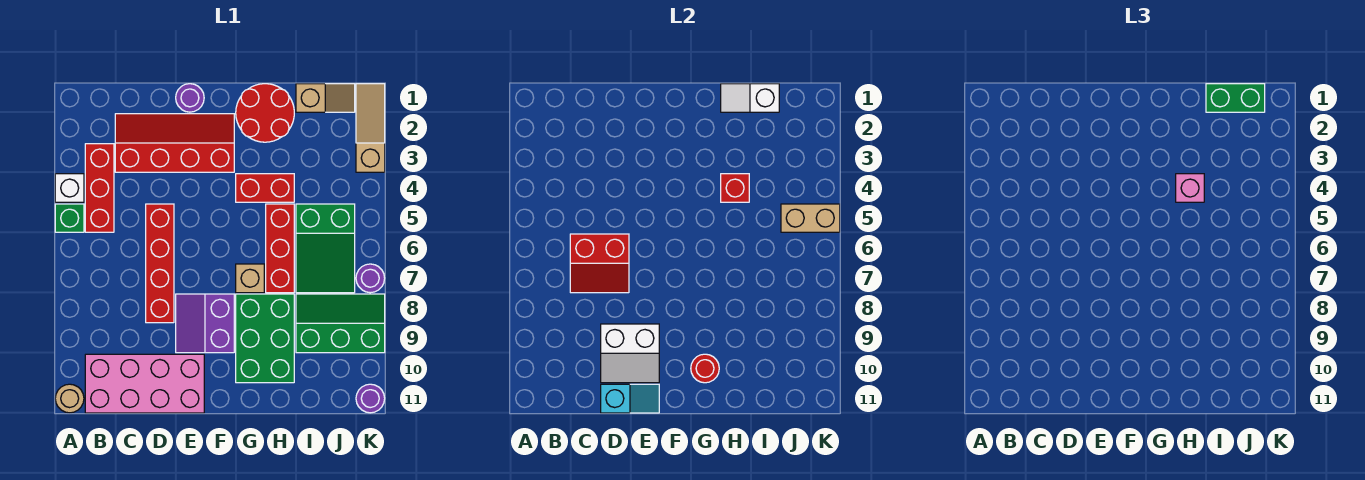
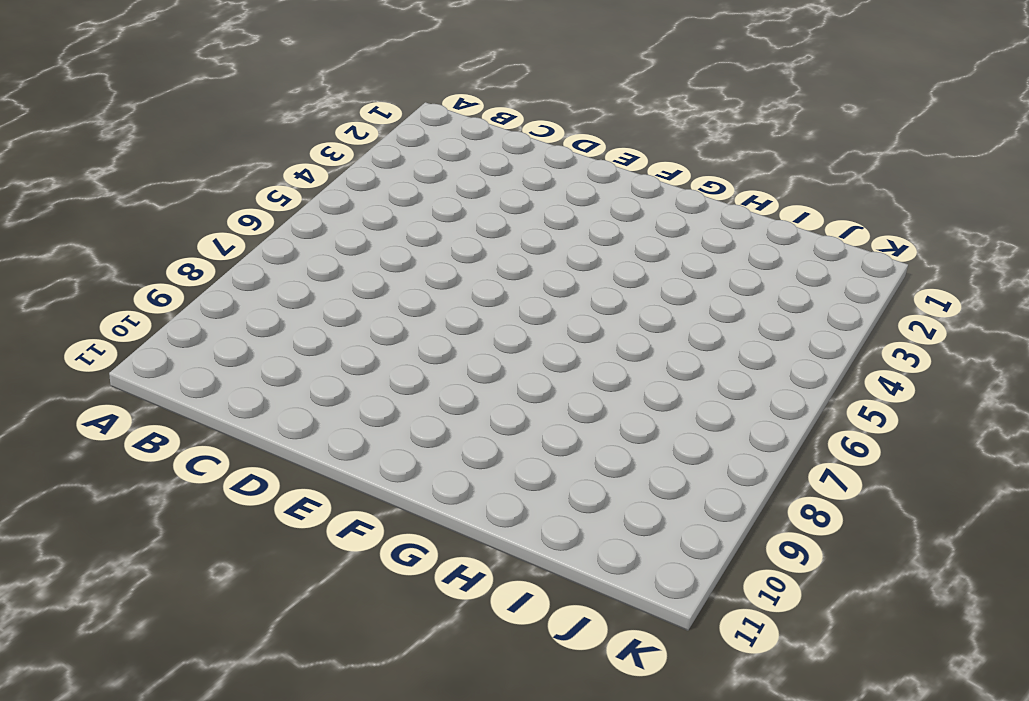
none -> white 1x1 brick [55,174,84,202]
none -> green 1x1 brick [55,204,84,232]
none -> tan 1x1 round brick [55,384,84,413]

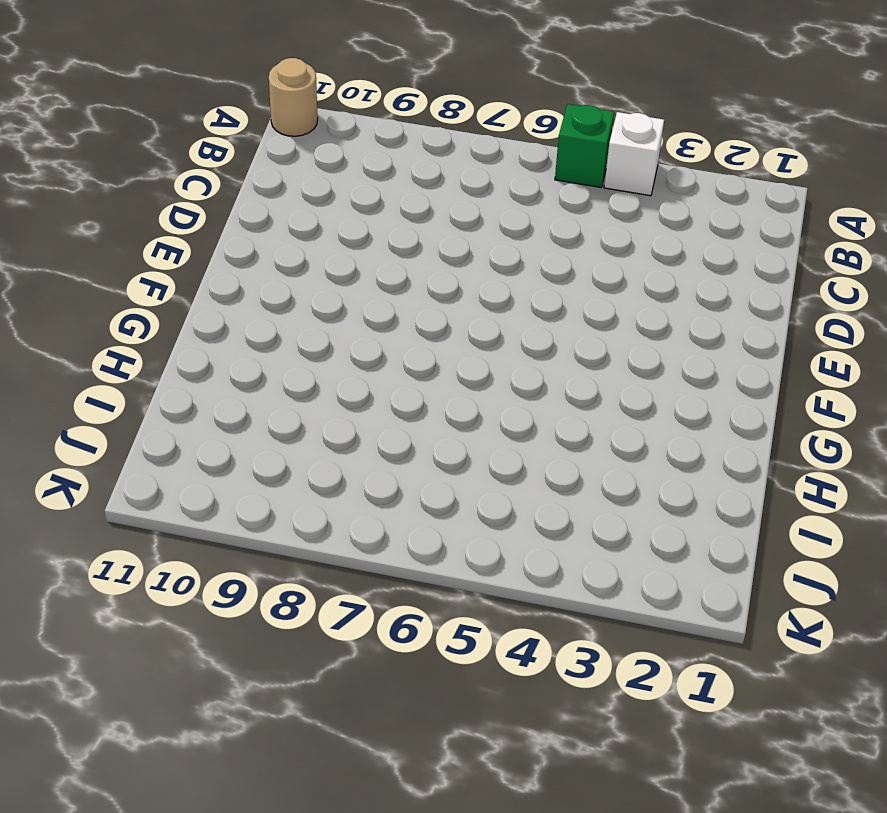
none -> red 1x3 brick [85,144,114,232]
none -> pink 2x4 brick [85,354,204,413]
none -> red 2x4 slope [115,114,234,172]

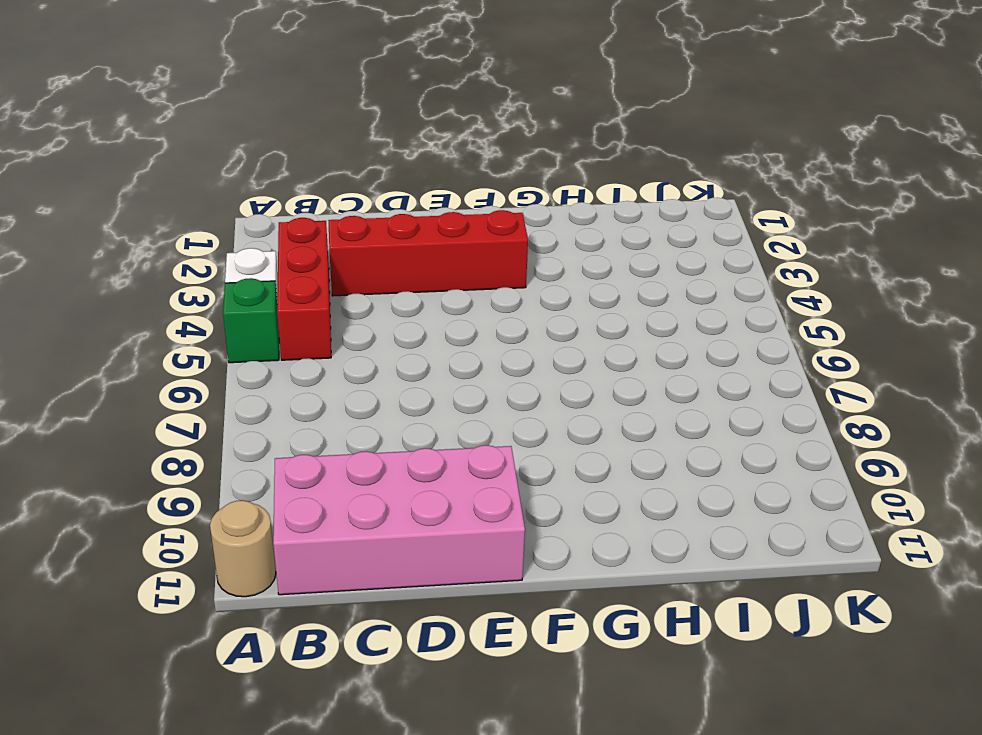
none -> red 1x4 brick [146,204,174,323]
none -> purple 1x1 round brick [176,84,204,112]
none -> purple 2x2 slope [176,294,234,353]

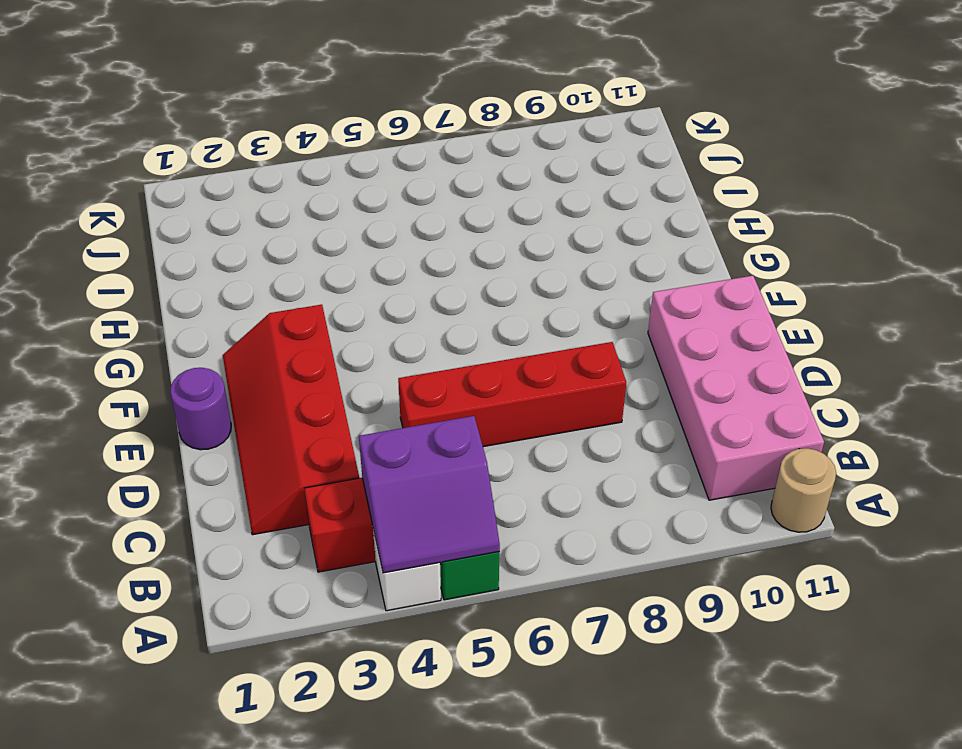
purple 2x2 slope [359,416,500,573] -> purple 2x2 slope moved to [176,294,234,353]
none -> red 2x2 round brick [236,84,294,142]
none -> red 1x2 brick [236,174,294,202]
none -> tan 1x1 brick [236,264,264,293]

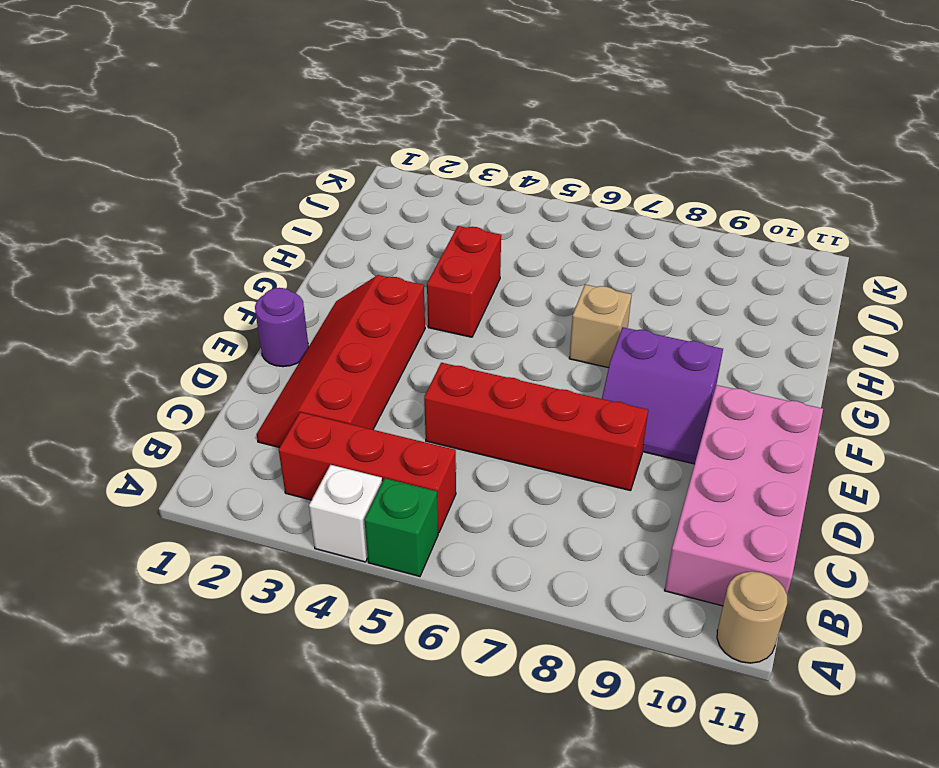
none -> red 2x2 round brick [236,84,294,142]
none -> green 2x3 brick [236,294,294,383]
none -> red 1x3 brick [266,204,294,293]

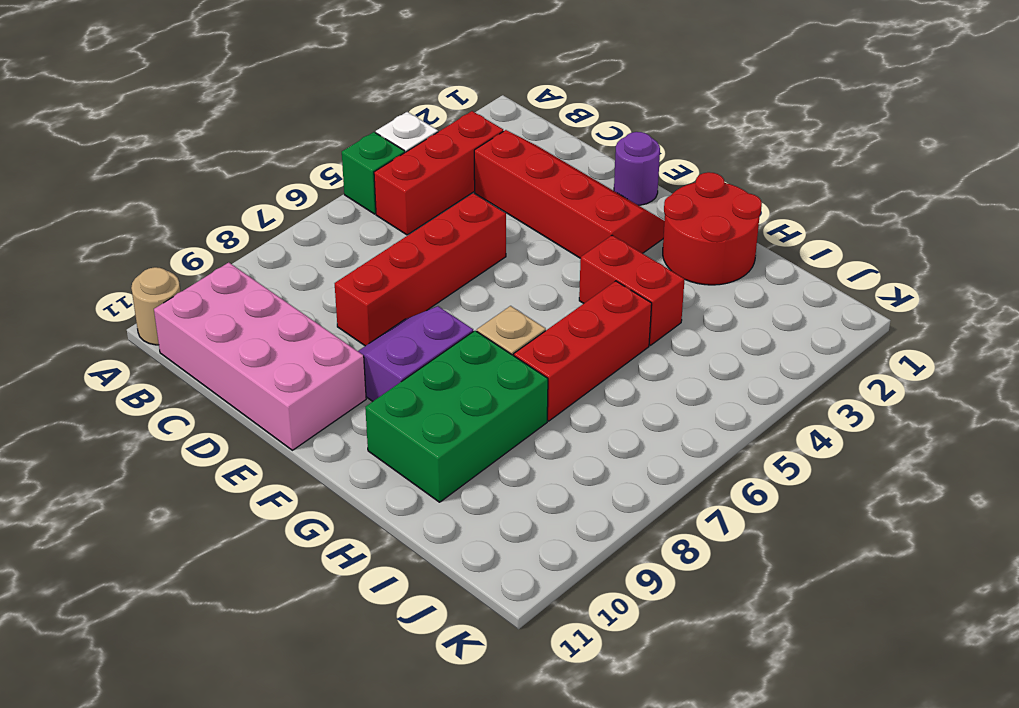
none -> tan 1x2 slope [296,84,355,112]
none -> green 2x3 slope [296,204,355,293]
none -> green 2x3 slope [296,294,385,353]

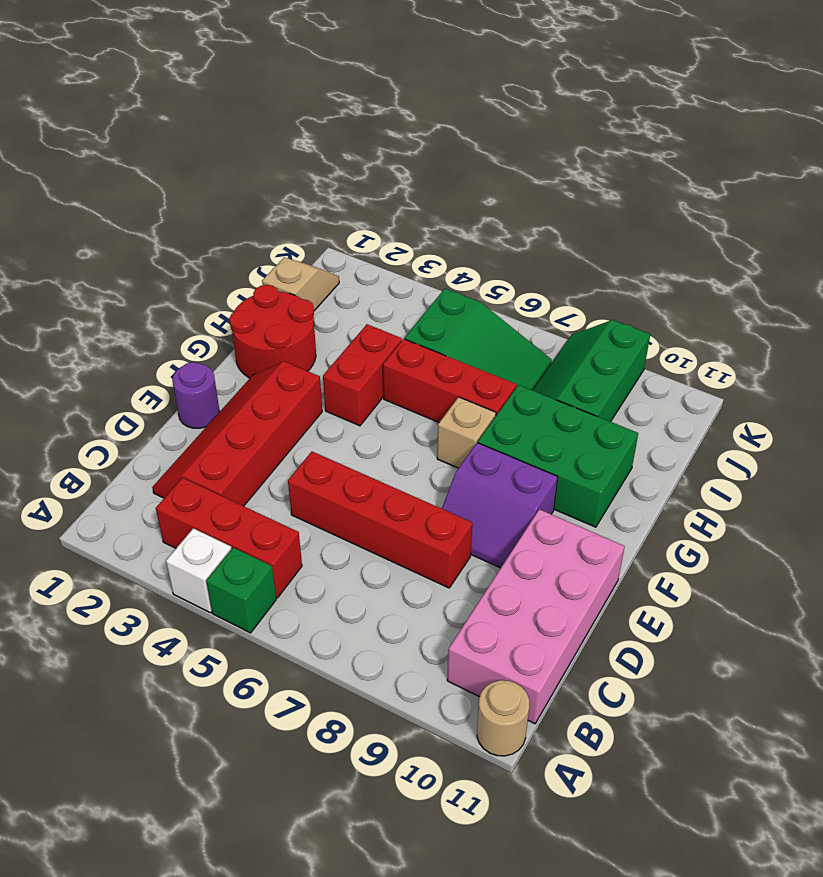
none -> tan 1x3 slope [356,84,385,172]
none -> purple 1x1 round brick [356,264,385,293]
none -> purple 1x1 round brick [356,384,385,413]

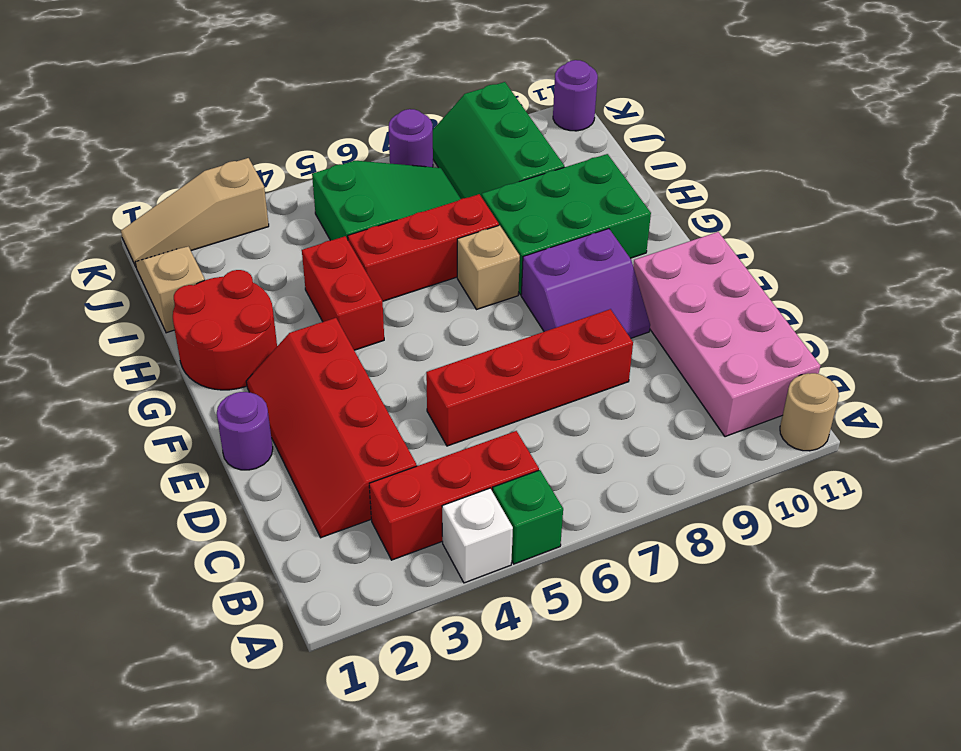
none -> red 2x2 slope [570,234,629,293]
none -> white 2x2 slope [601,324,659,383]
none -> cyan 1x2 slope [601,384,659,413]

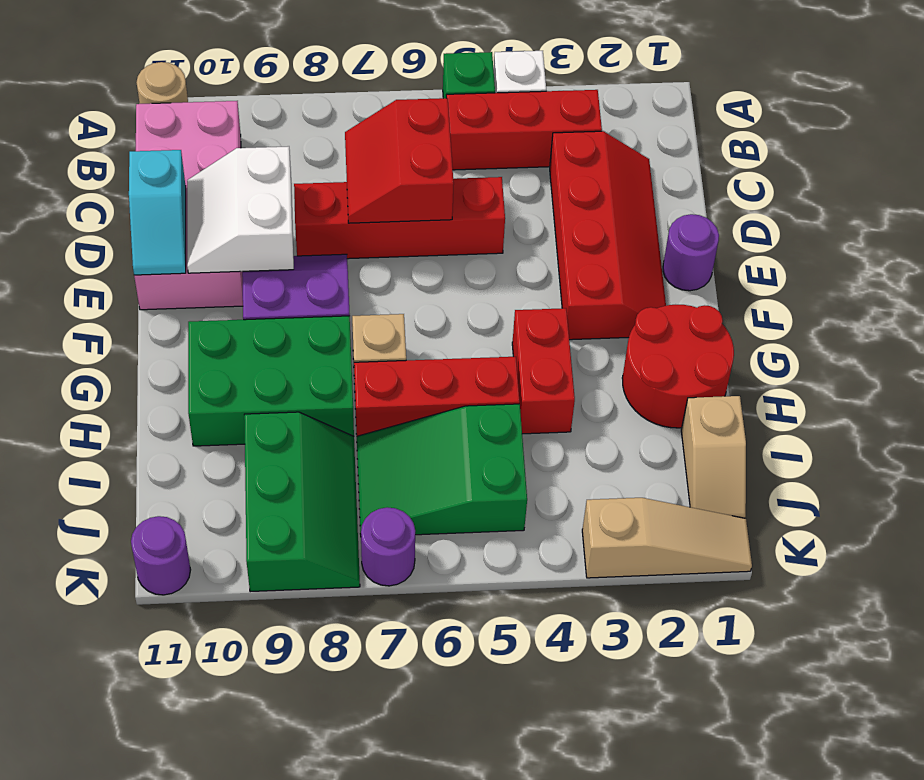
none -> red 1x1 round brick [691,354,719,383]
none -> white 1x2 slope [721,84,779,112]
none -> red 1x1 brick [721,174,749,202]

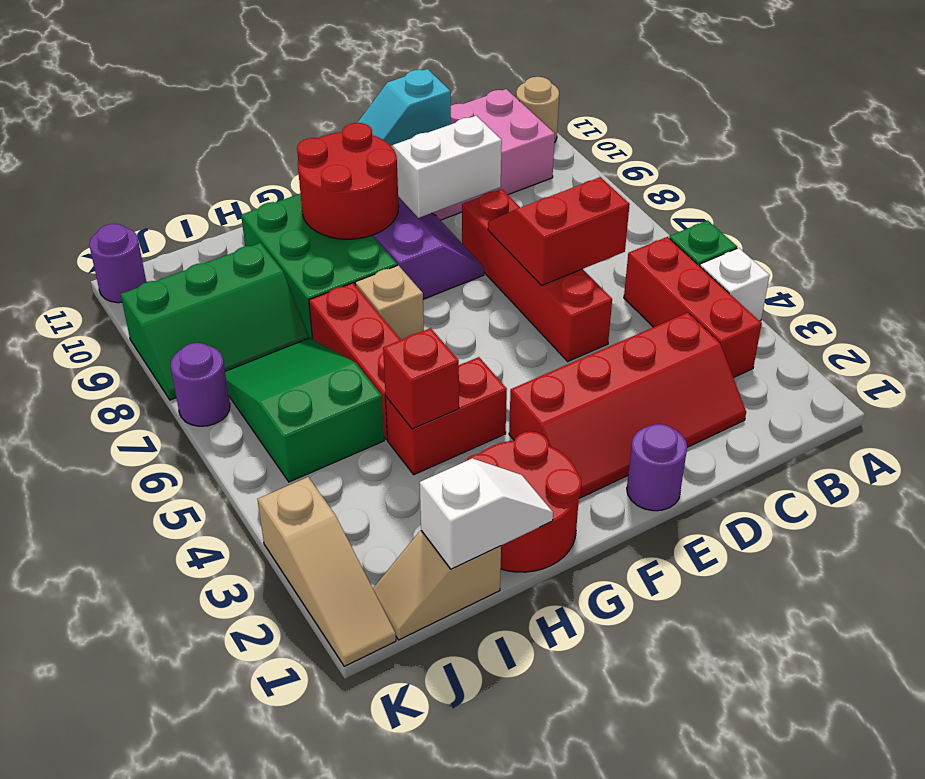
red 2x2 round brick [297,123,399,239] -> red 1x1 round brick [691,354,719,383]
none -> tan 1x2 brick [781,204,840,232]
none -> pink 1x1 brick [1176,174,1204,202]
none -> green 1x2 brick [1206,84,1265,112]

